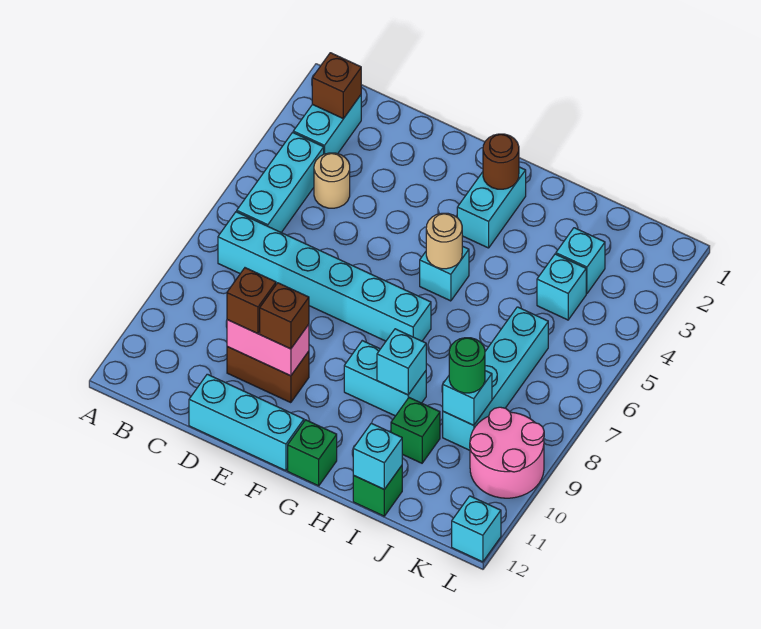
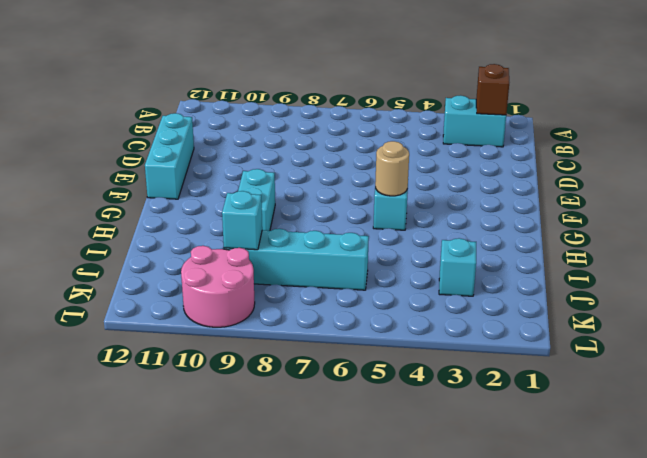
none -> cyan 1x3 brick [237,132,324,233]
none -> cyan 1x6 brick [218,212,431,341]
none -> tan 1x1 round brick [314,153,350,208]

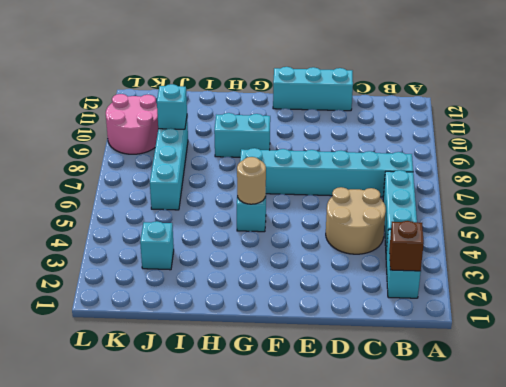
tan 2x2 round brick [326,187,386,254] -> tan 1x1 round brick [314,153,350,208]
none -> brown 1x2 brick [227,347,309,403]
none -> cyan 1x2 brick [457,167,526,248]
none -> green 1x1 brick [288,420,337,486]

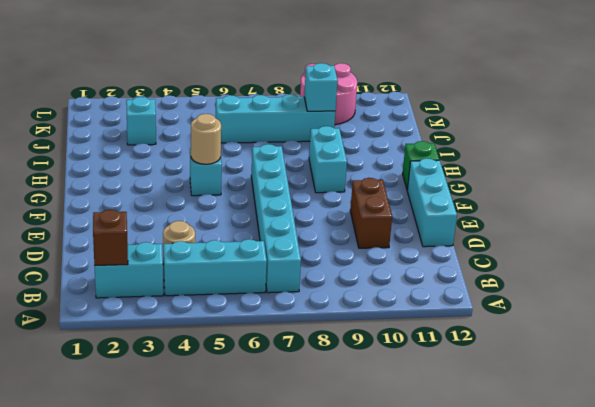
none -> cyan 1x2 brick [457,167,526,248]
none -> green 1x1 brick [391,398,440,463]
none -> green 1x1 brick [353,466,402,516]

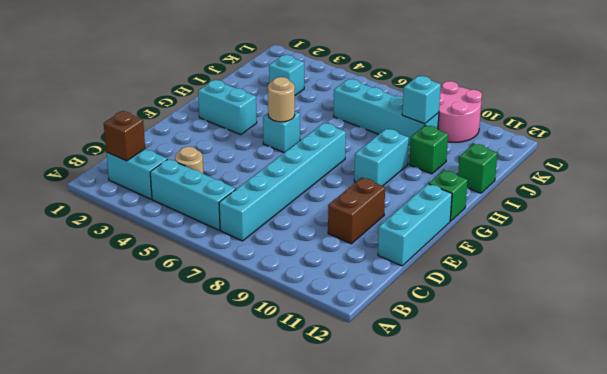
none -> cyan 1x1 brick [537,254,586,320]
none -> cyan 1x1 brick [452,496,501,562]
none -> pink 1x2 brick [227,320,309,376]

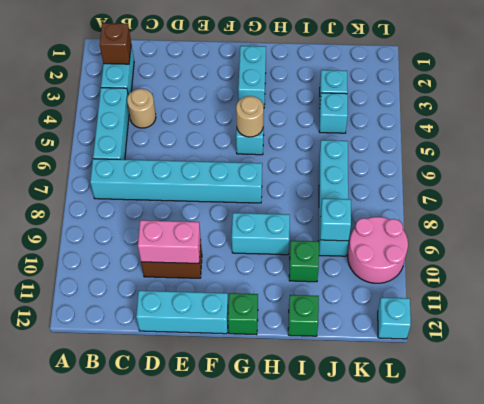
none -> brown 1x1 round brick [483,134,519,189]
none -> cyan 1x1 brick [377,329,426,395]
none -> cyan 1x1 brick [353,423,402,489]

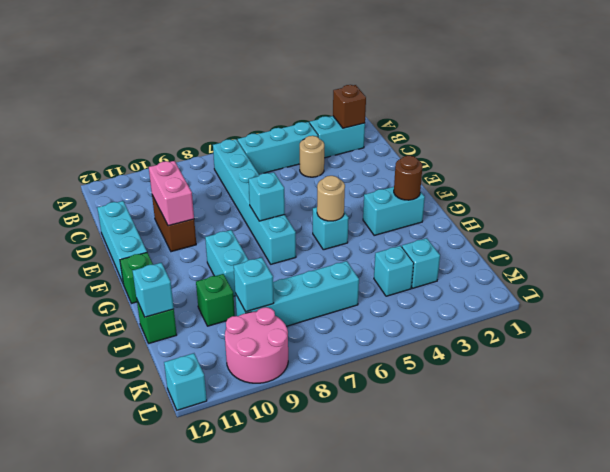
cyan 1x1 brick [249,172,285,221] -> cyan 1x1 brick moved to [377,329,426,395]
none -> brown 1x1 brick [227,268,276,334]
none -> brown 1x1 brick [260,283,309,349]
none -> green 1x1 round brick [449,338,485,393]

